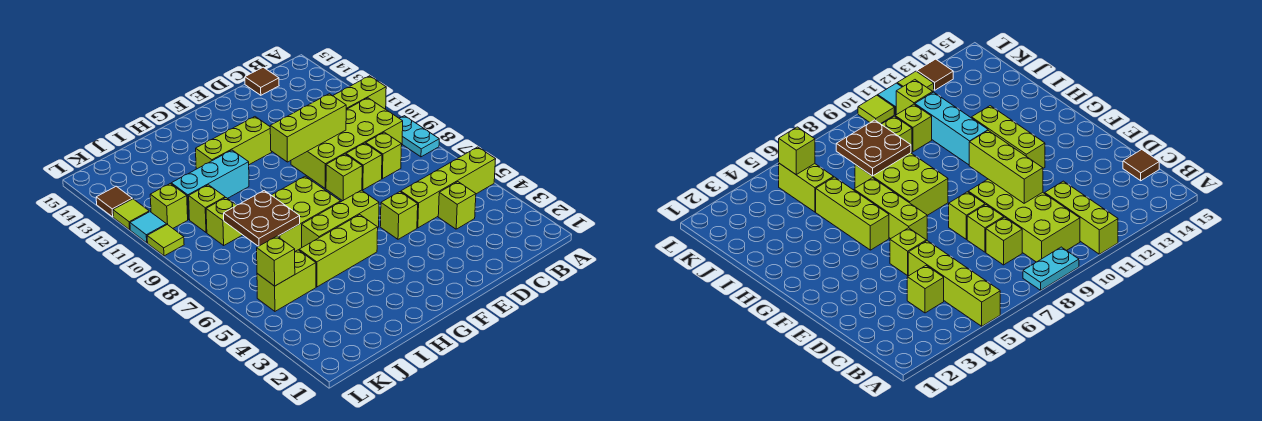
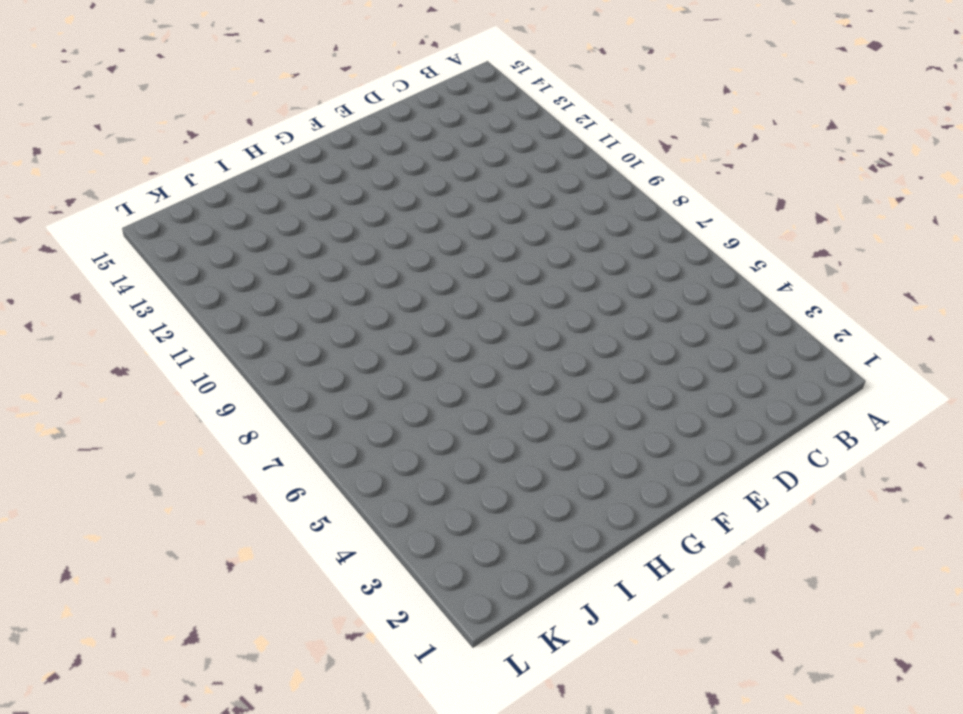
none -> lime 1x4 brick [401,147,496,228]
none -> cyan 1x2 plate [399,116,439,157]
none -> lime 1x3 brick [333,76,386,109]

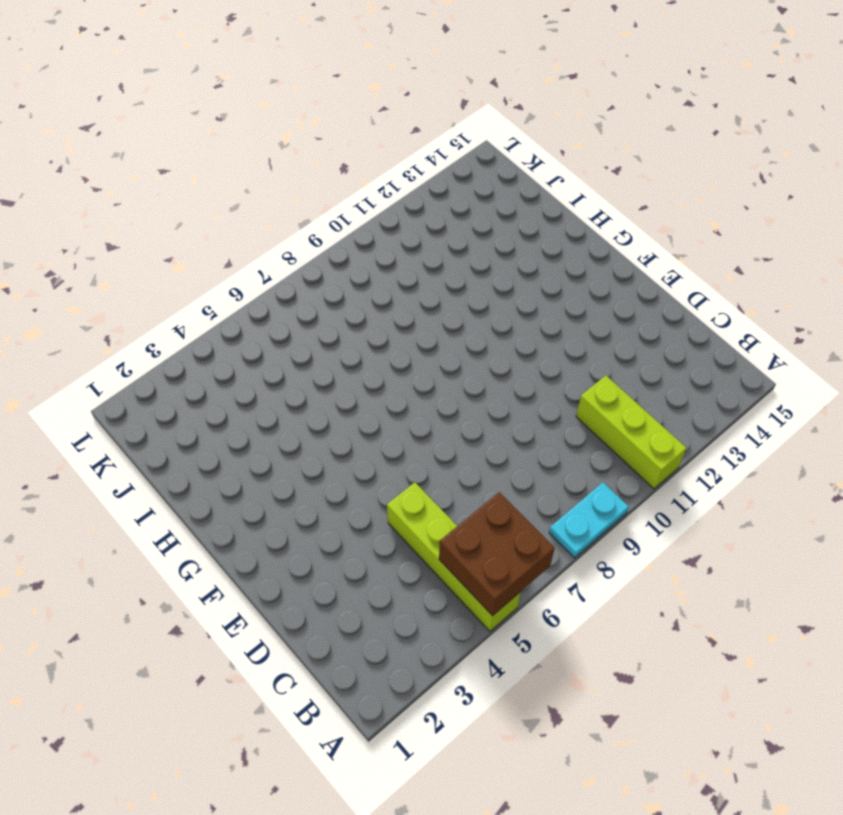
brown 2x2 brick [439,492,555,616] -> none
none -> lime 2x4 brick [291,98,403,188]
none -> lime 1x1 brick [438,182,476,229]
none -> lime 1x1 brick [366,132,402,179]

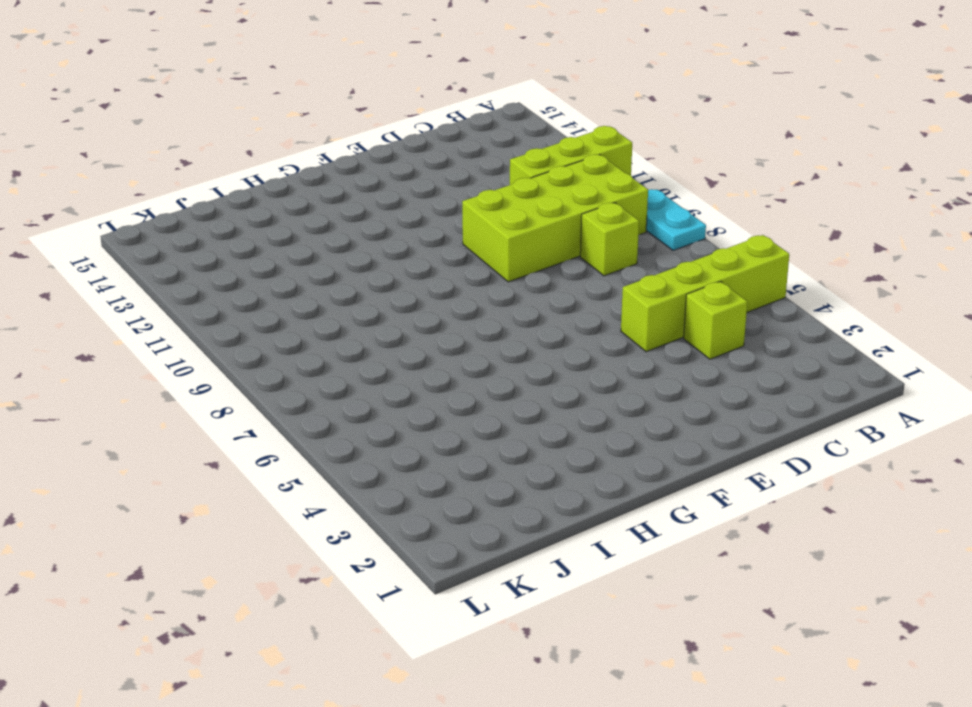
none -> brown 1x1 tile [245,67,279,95]
none -> lime 1x1 brick [346,143,382,190]
none -> lime 1x1 brick [380,192,418,239]

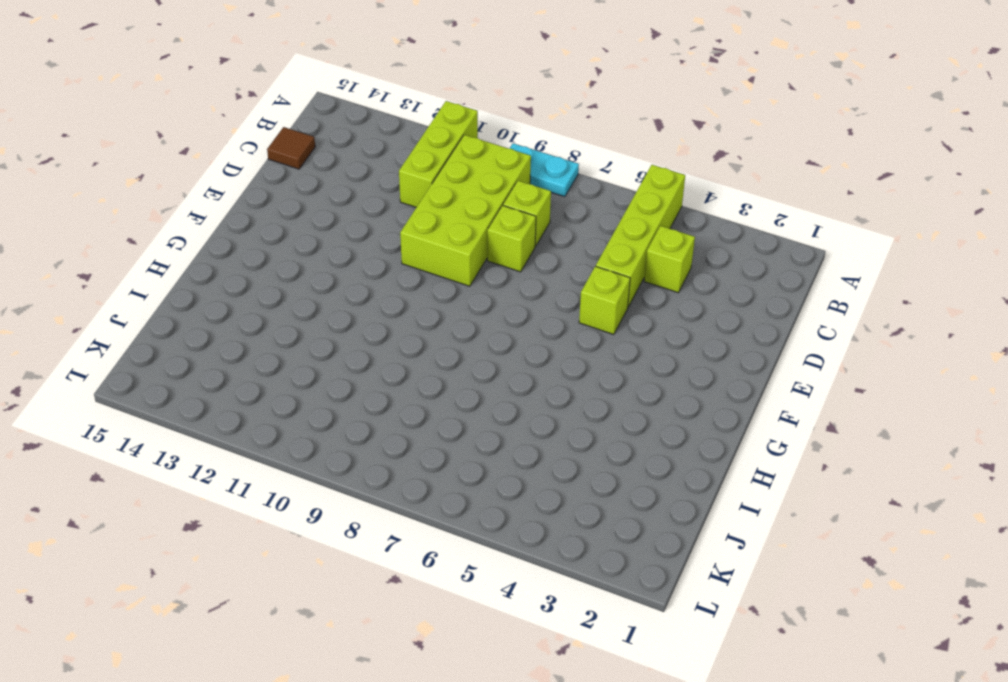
none -> lime 1x1 brick [326,154,362,201]
none -> lime 1x3 brick [302,190,379,247]
none -> lime 1x3 brick [196,117,272,169]

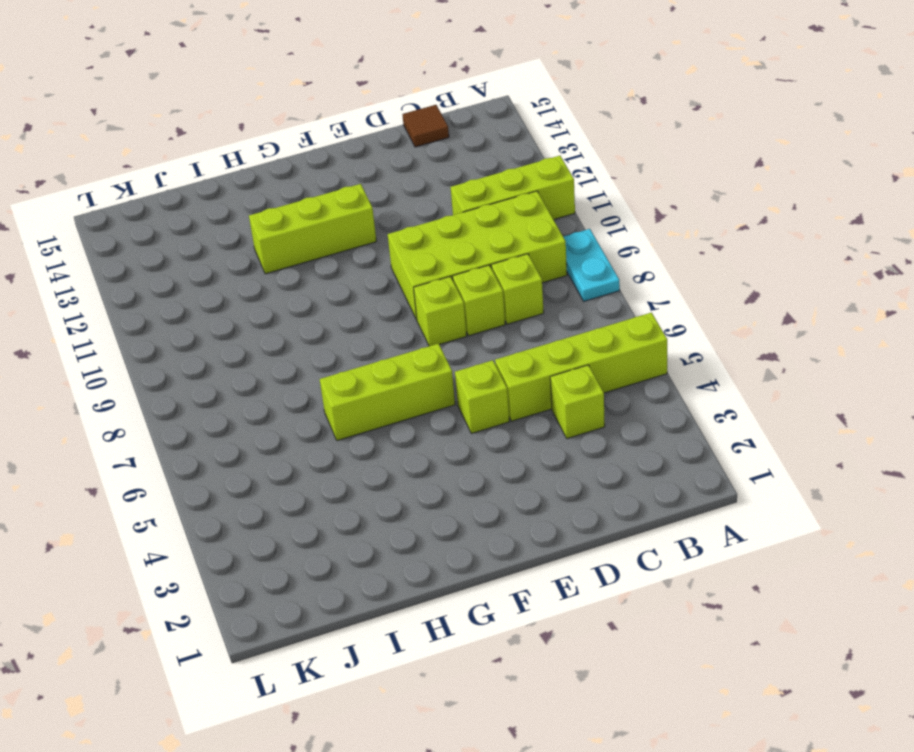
none -> lime 1x3 brick [299,215,378,287]
none -> lime 2x3 brick [272,176,341,251]
none -> cyan 1x3 brick [171,150,249,219]

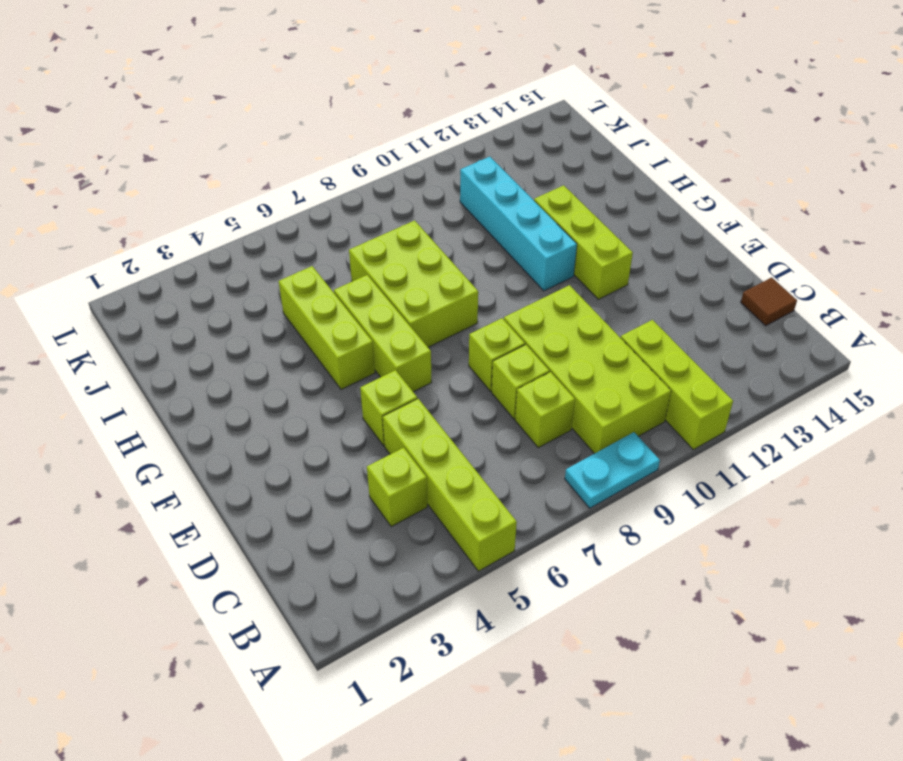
cyan 1x4 brick [460,157,577,291] -> cyan 1x3 brick [171,150,249,219]
none -> lime 1x2 brick [257,250,316,311]
none -> lime 1x1 brick [206,198,242,245]
none -> lime 1x1 brick [189,185,225,233]

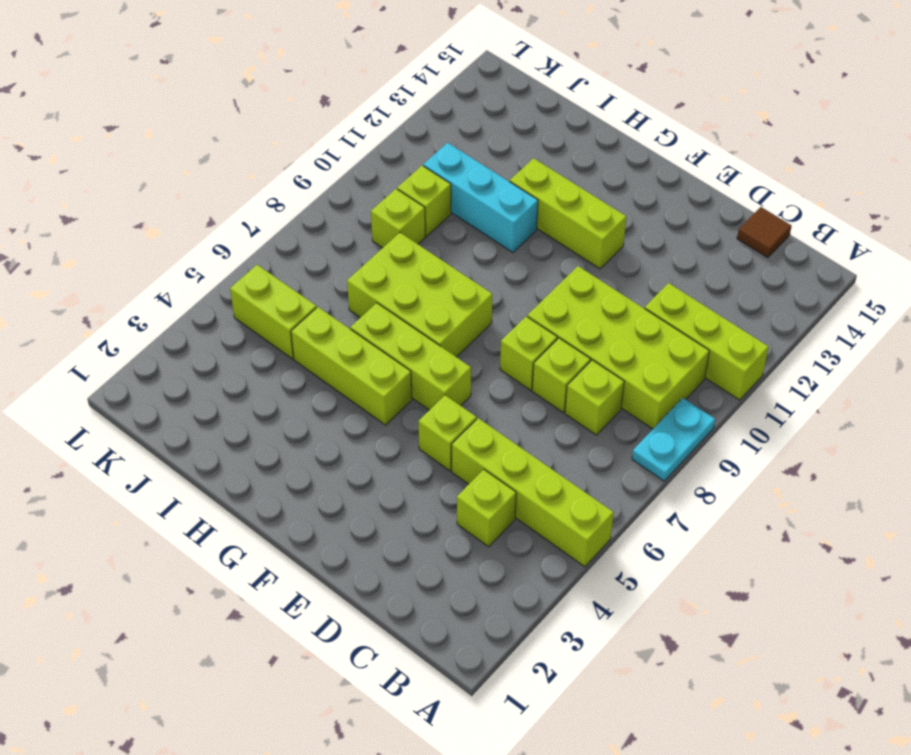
none -> lime 1x1 brick [150,184,188,228]
none -> lime 1x1 tile [147,225,184,256]
none -> cyan 1x1 tile [130,212,167,243]

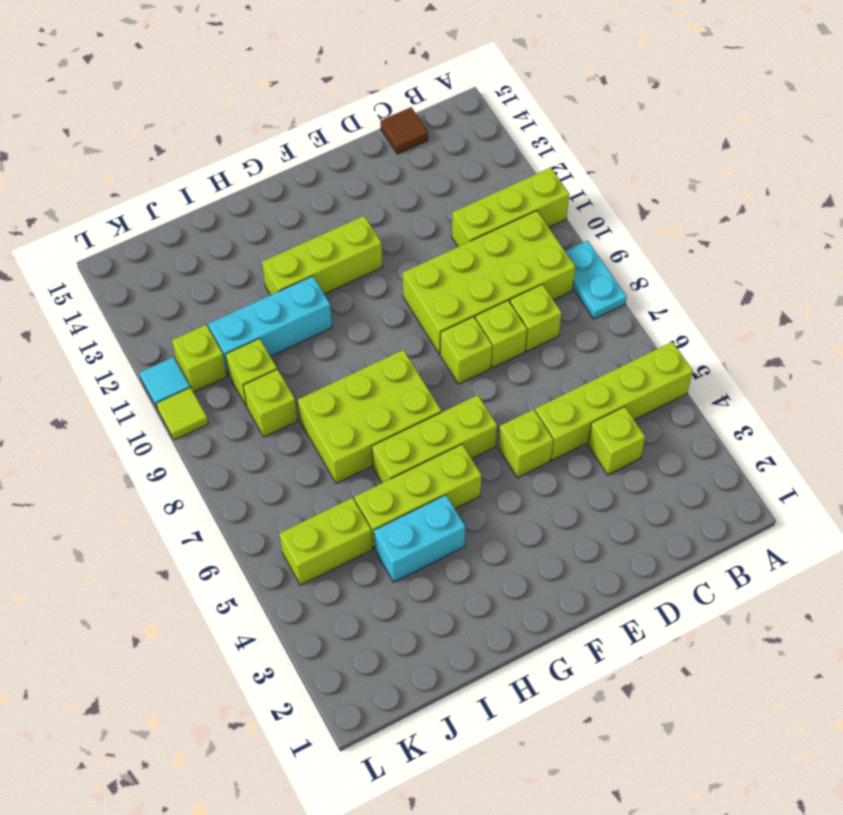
cyan 1x2 brick [374,495,466,582] -> none
none -> lime 1x1 tile [113,199,149,230]
none -> brown 1x1 tile [96,186,132,217]
none -> lime 1x3 brick [270,94,346,162]

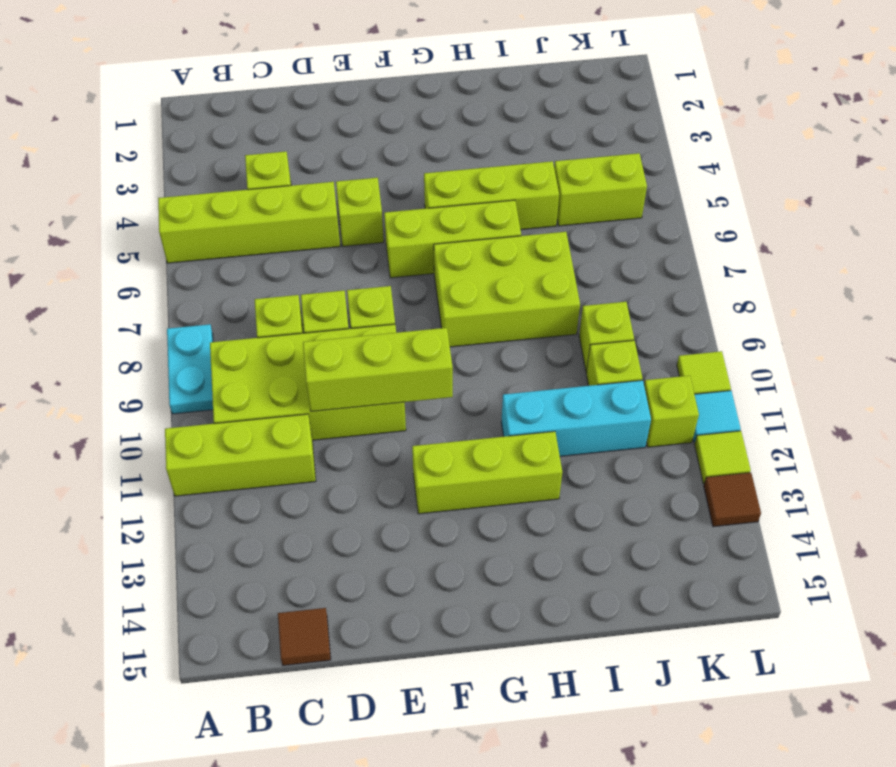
none -> brown 2x2 plate [224,190,300,246]
none -> lime 1x1 brick [257,236,295,286]

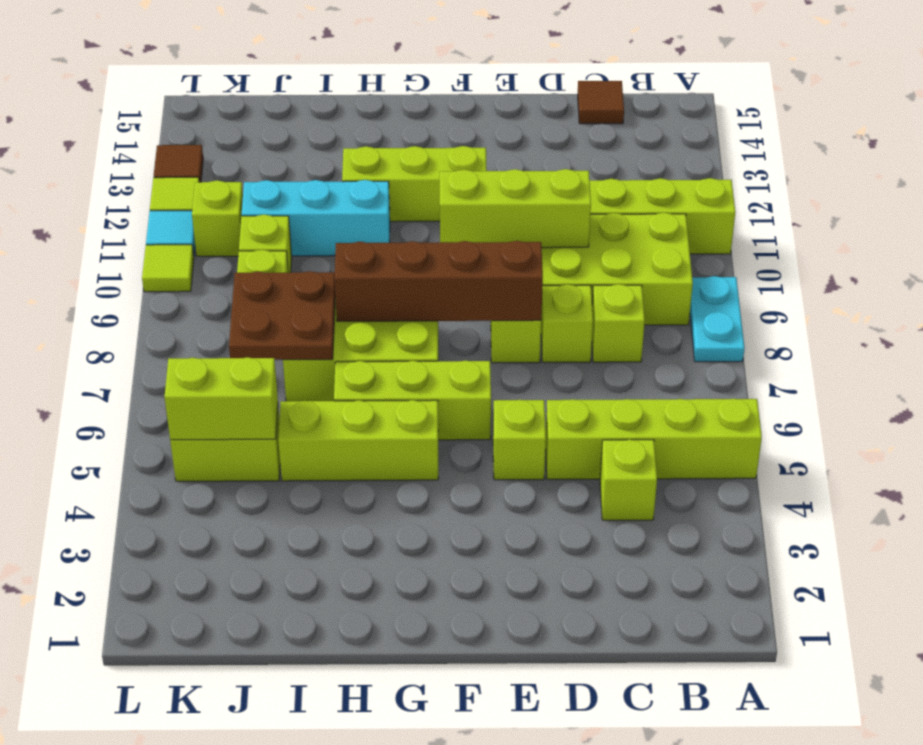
brown 1x4 brick [334,241,543,321] -> none
lime 1x2 brick [164,357,278,440] -> lime 1x1 brick [257,236,295,286]

